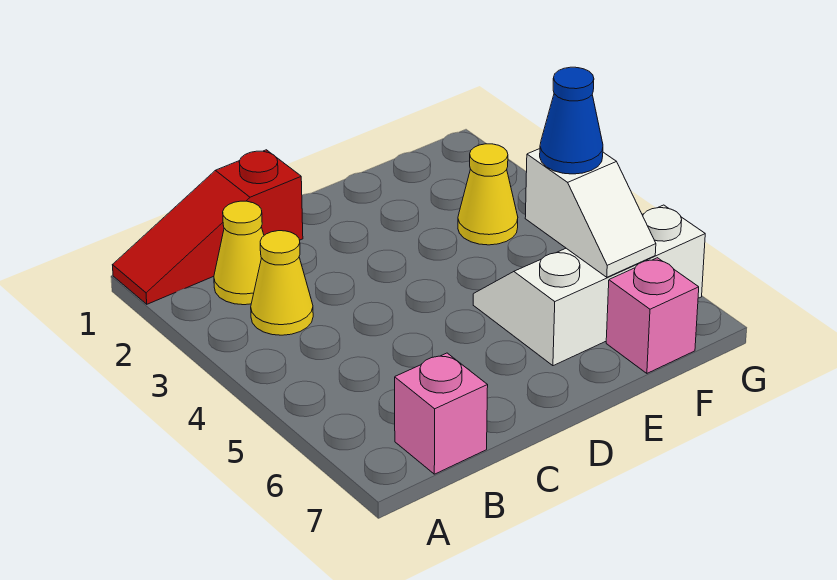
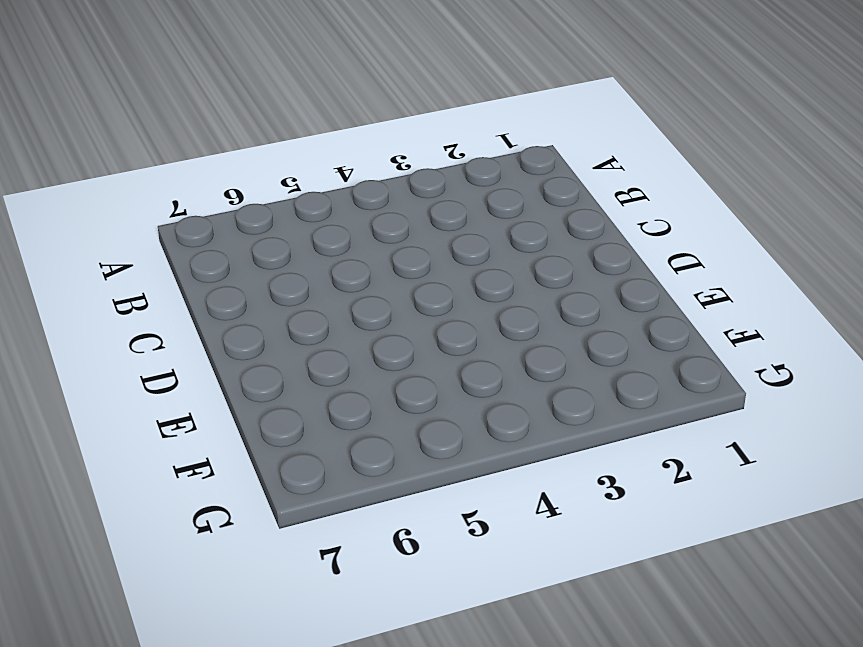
none -> red 1x3 slope [113,150,303,304]
none -> yellow 1x1 cone [214,201,264,305]

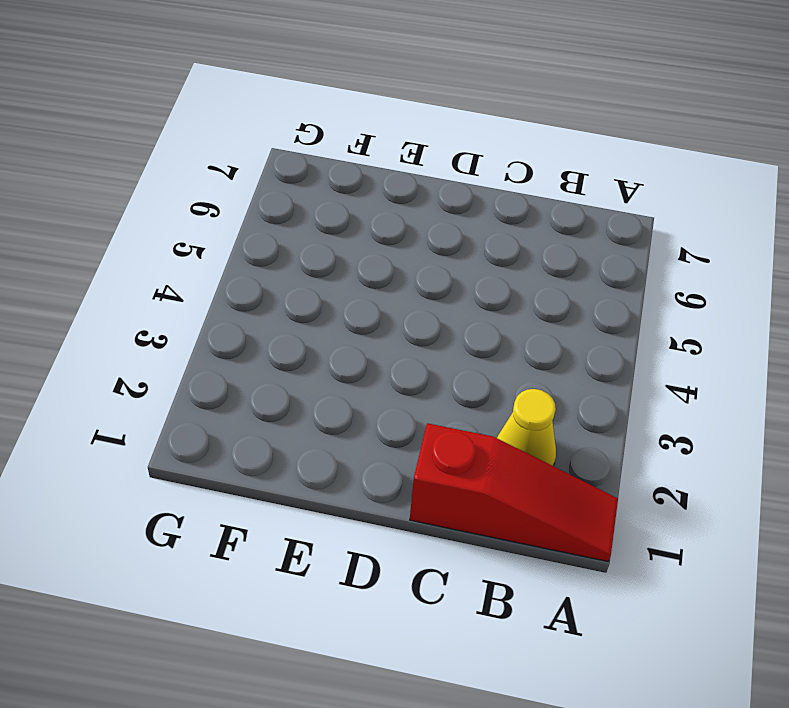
none -> yellow 1x1 cone [251,231,313,335]
none -> pink 1x1 brick [395,353,488,474]

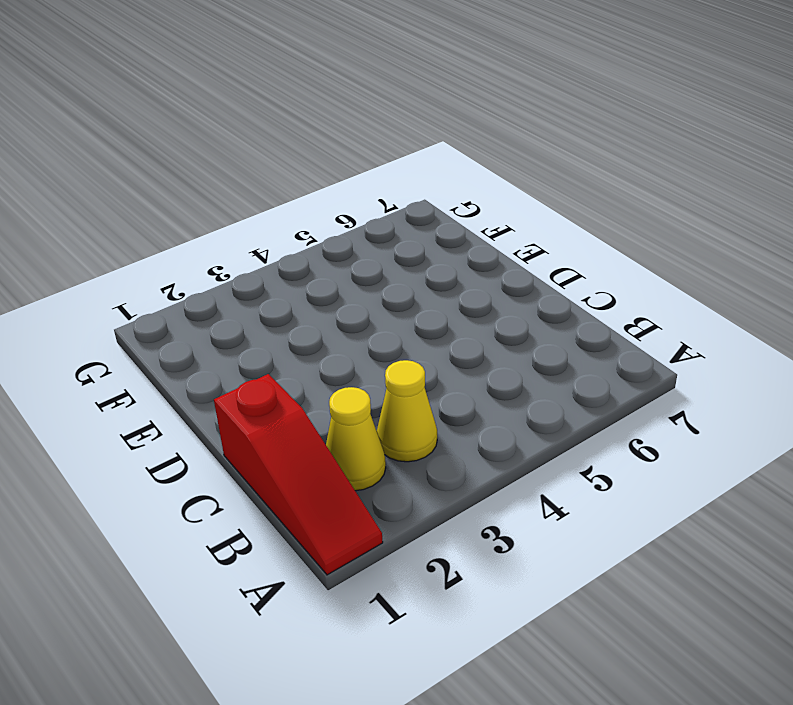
none -> pink 1x1 brick [395,353,488,474]
none -> white 2x3 slope [473,205,705,366]

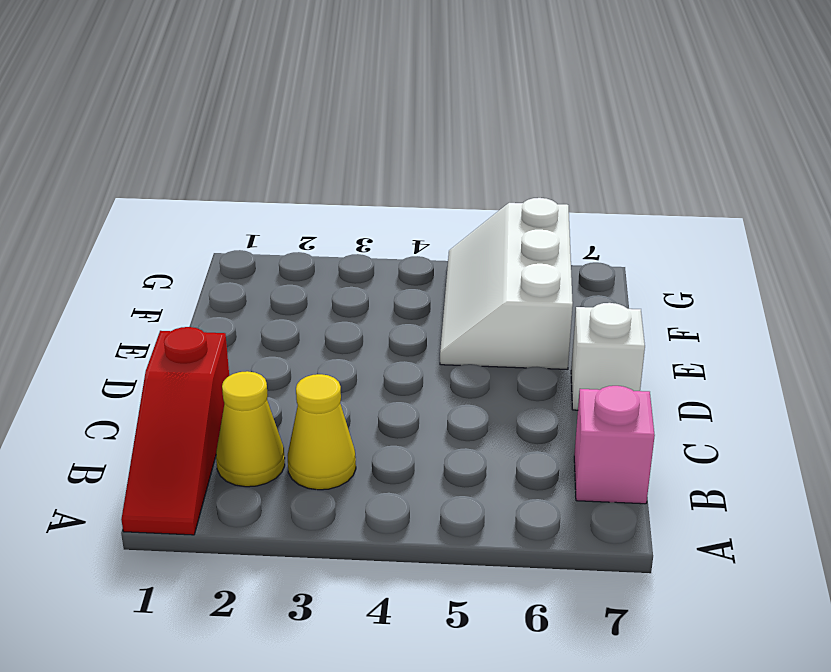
white 1x1 brick [571,303,645,410] -> none
none -> yellow 1x1 cone [458,144,518,245]
none -> pink 1x1 brick [606,258,699,373]

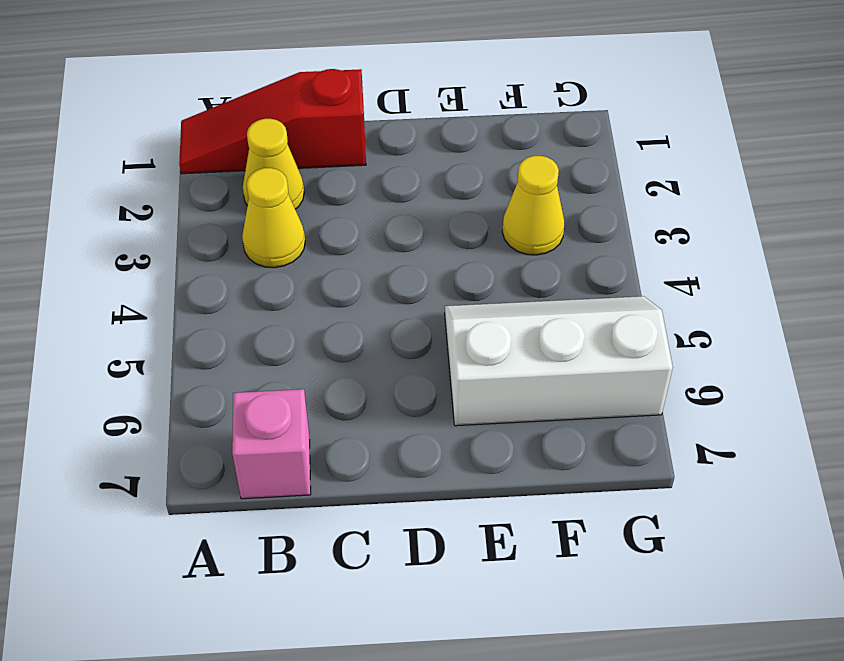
none -> pink 1x1 brick [606,258,699,373]
none -> white 1x2 slope [525,149,656,277]

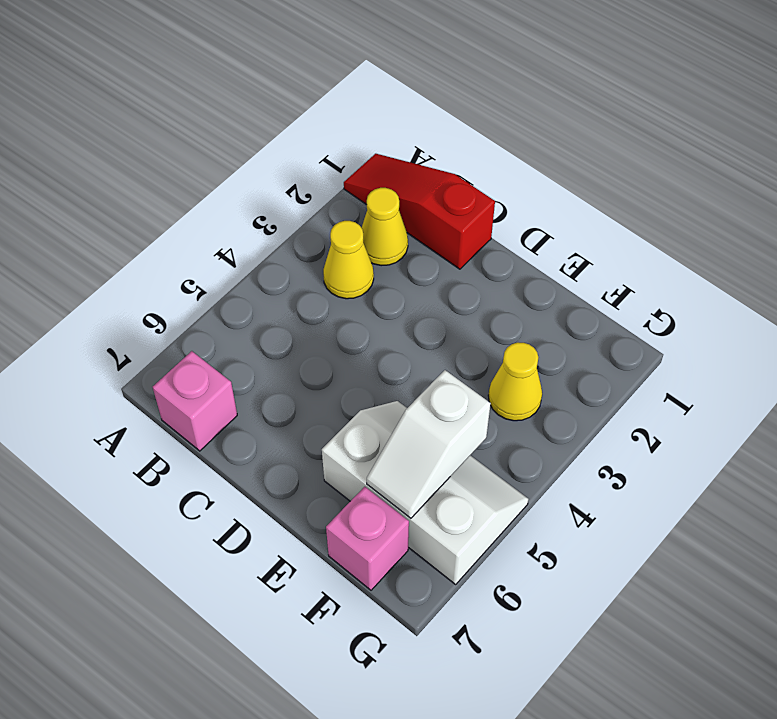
none -> blue 1x1 cone [540,67,603,174]

